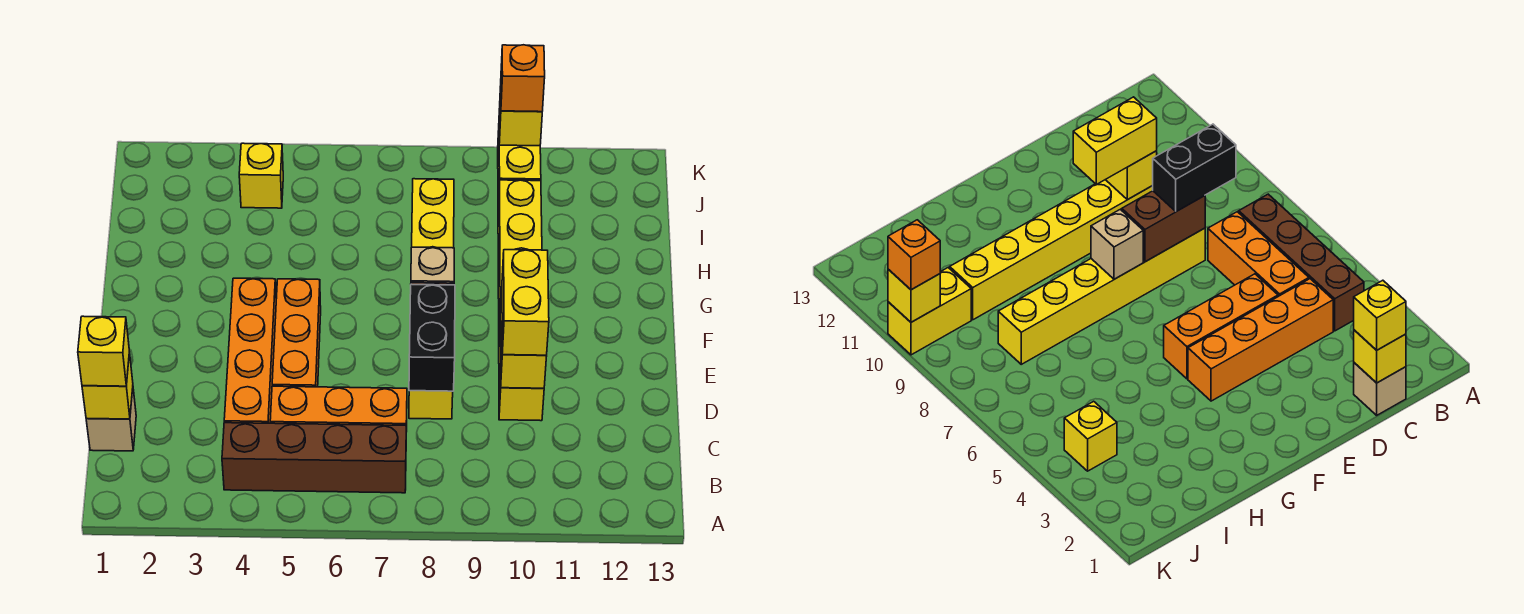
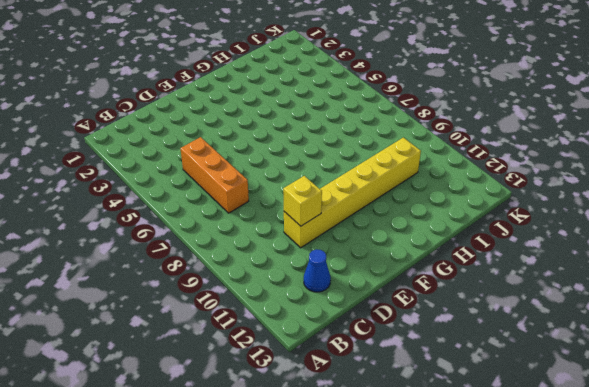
blue 1x1 cone [304,249,331,292] -> none
none -> brown 1x4 brick [222,423,406,493]
none -> tan 1x1 brick [86,389,136,451]
none -> orange 1x4 brick [224,278,276,423]

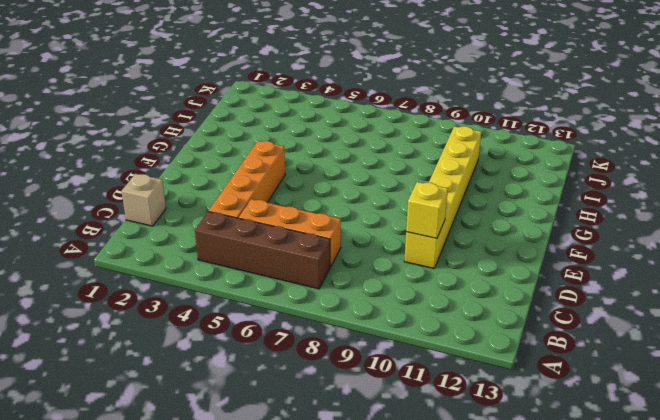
none -> orange 1x3 brick [272,279,321,387]
none -> yellow 1x6 brick [409,179,454,419]
none -> yellow 1x1 brick [239,143,283,208]

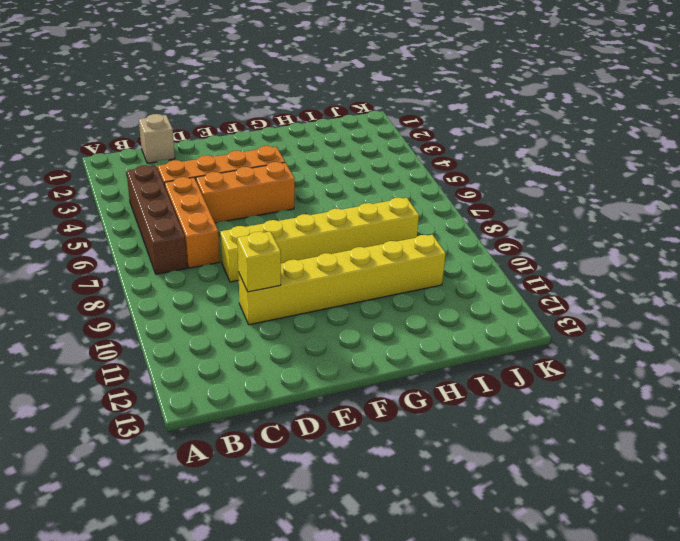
none -> yellow 1x1 brick [239,143,283,208]
none -> yellow 1x2 brick [498,131,541,203]
none -> yellow 1x1 brick [82,352,133,419]

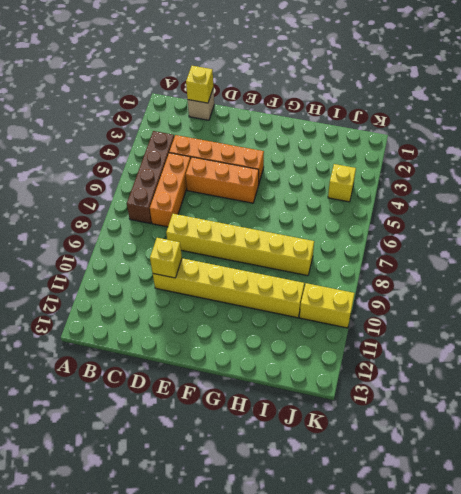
none -> brown 1x2 brick [1122,191,1205,262]
none -> tan 1x1 brick [411,247,454,283]
none -> yellow 1x1 brick [499,86,542,146]

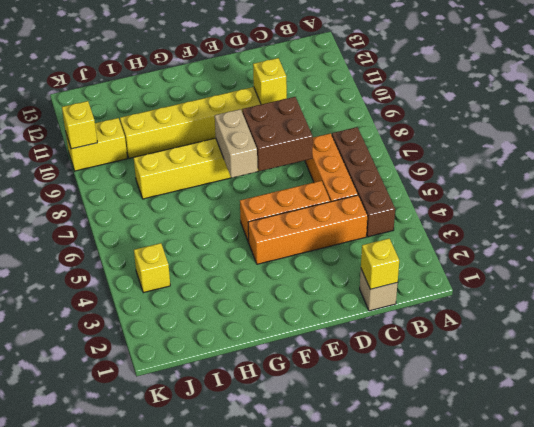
brown 2x2 brick [242,97,313,171] -> brown 1x2 brick [1122,191,1205,262]
tan 1x2 brick [215,109,258,178] -> tan 1x1 brick [411,247,454,283]
none -> yellow 1x1 brick [78,316,129,386]
none -> black 1x2 brick [409,284,455,391]
none -> yellow 1x2 brick [502,250,549,355]

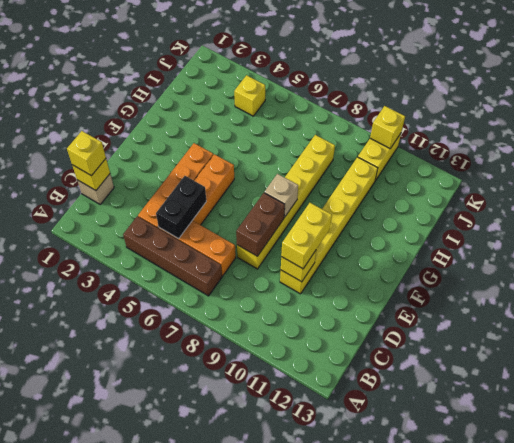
black 1x2 brick [156,176,206,239] -> black 1x2 brick moved to [409,284,455,391]
none -> orange 1x1 brick [501,45,545,112]

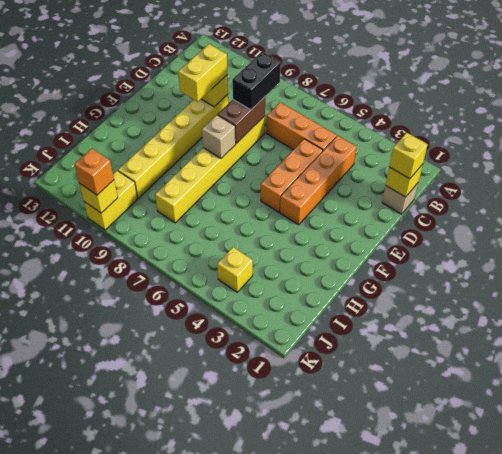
none -> brown 1x4 brick [222,423,406,493]

